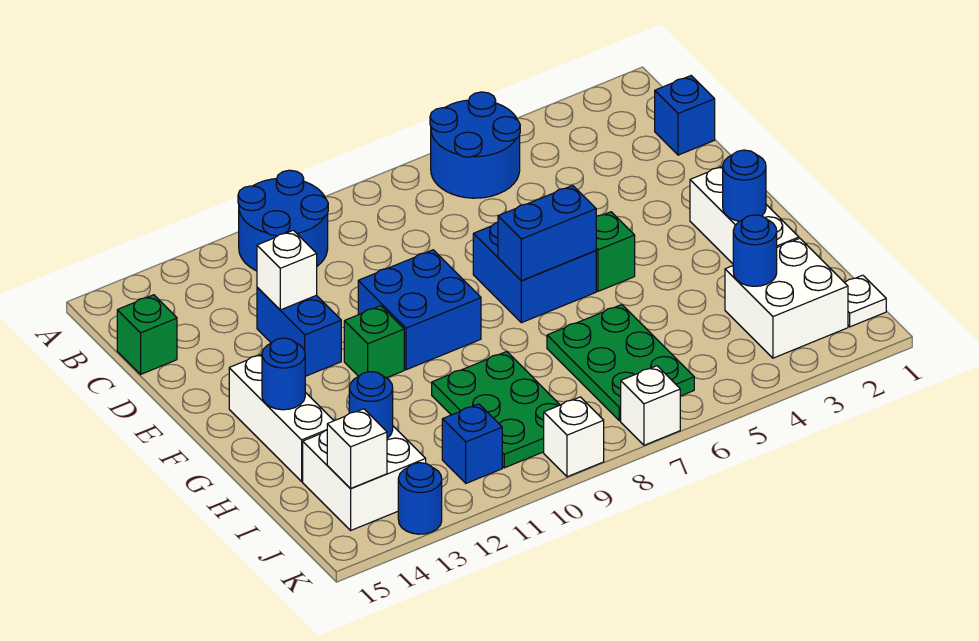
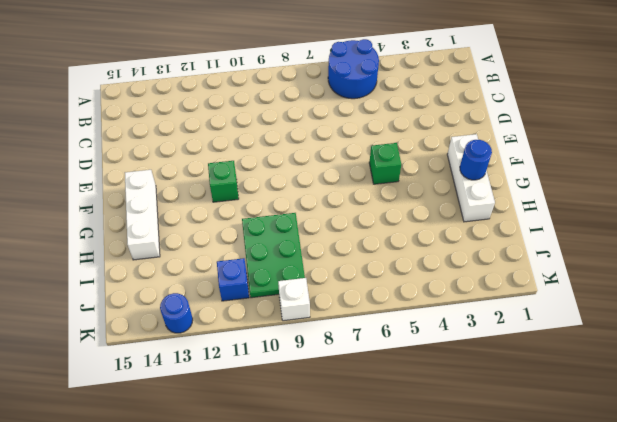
none -> blue 2x2 round brick [238,170,328,271]
none -> blue 1x1 brick [655,76,715,155]
none -> green 1x1 brick [117,295,177,374]

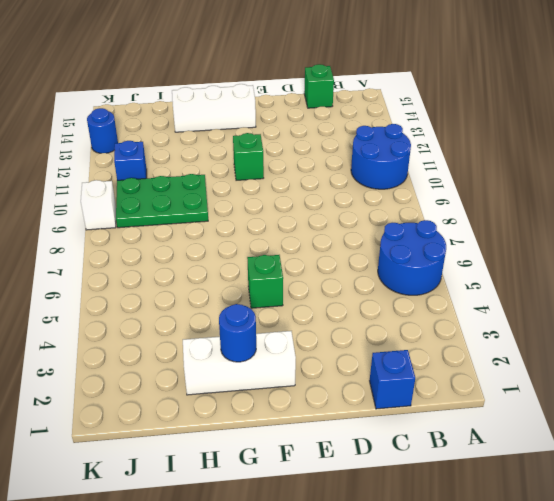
none -> blue 1x2 brick [257,287,341,376]
none -> blue 2x2 brick [473,222,596,323]
none -> blue 2x2 brick [358,250,481,370]

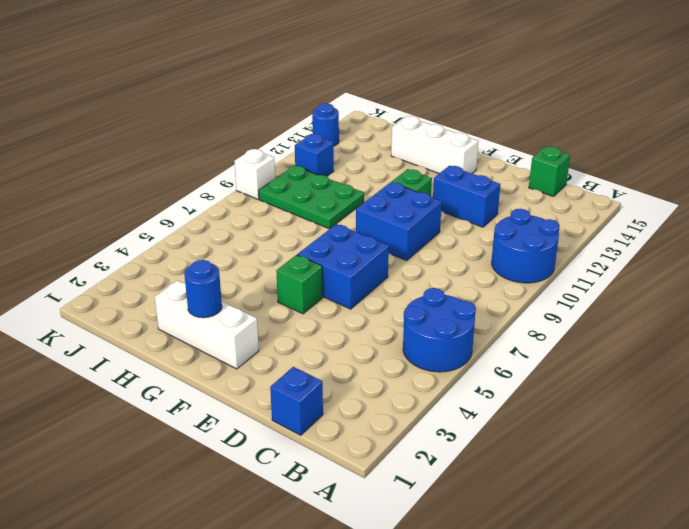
none -> green 2x3 plate [547,305,694,421]
none -> white 2x2 brick [725,238,848,358]
none -> white 2x2 brick [303,426,426,530]

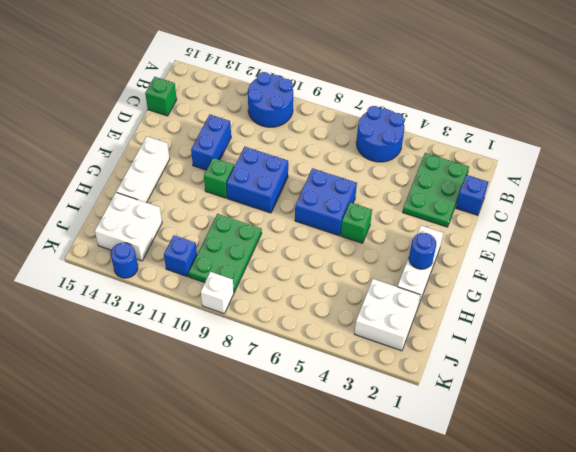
green 2x3 plate [403,153,469,227] -> green 2x3 plate moved to [547,305,694,421]
none -> white 1x1 plate [845,275,886,327]
none -> white 1x1 brick [621,366,680,445]
none -> white 1x1 brick [257,230,317,310]

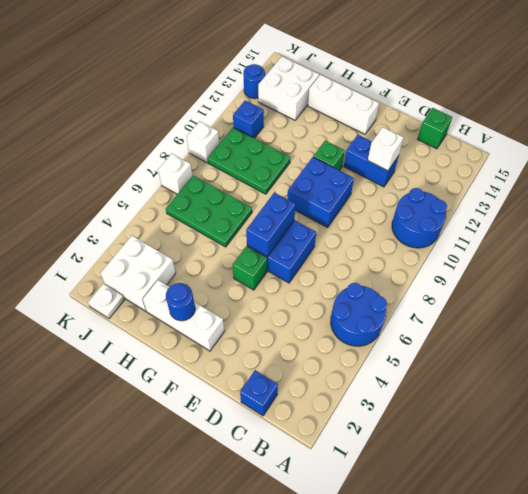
none -> blue 1x1 round brick [262,338,305,410]
none -> blue 1x1 round brick [733,215,777,286]
none -> blue 1x1 round brick [349,372,393,438]

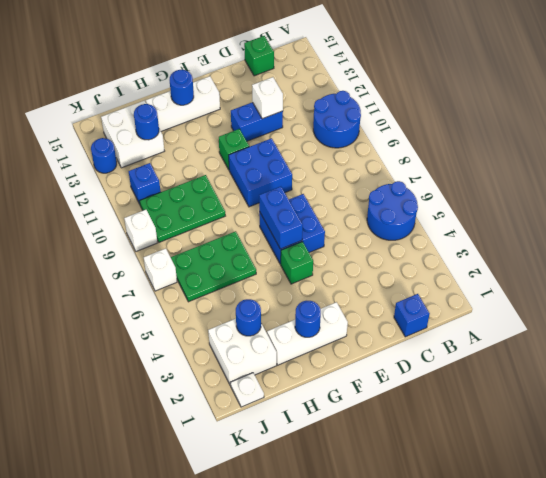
none -> white 1x1 brick [327,409,387,489]

